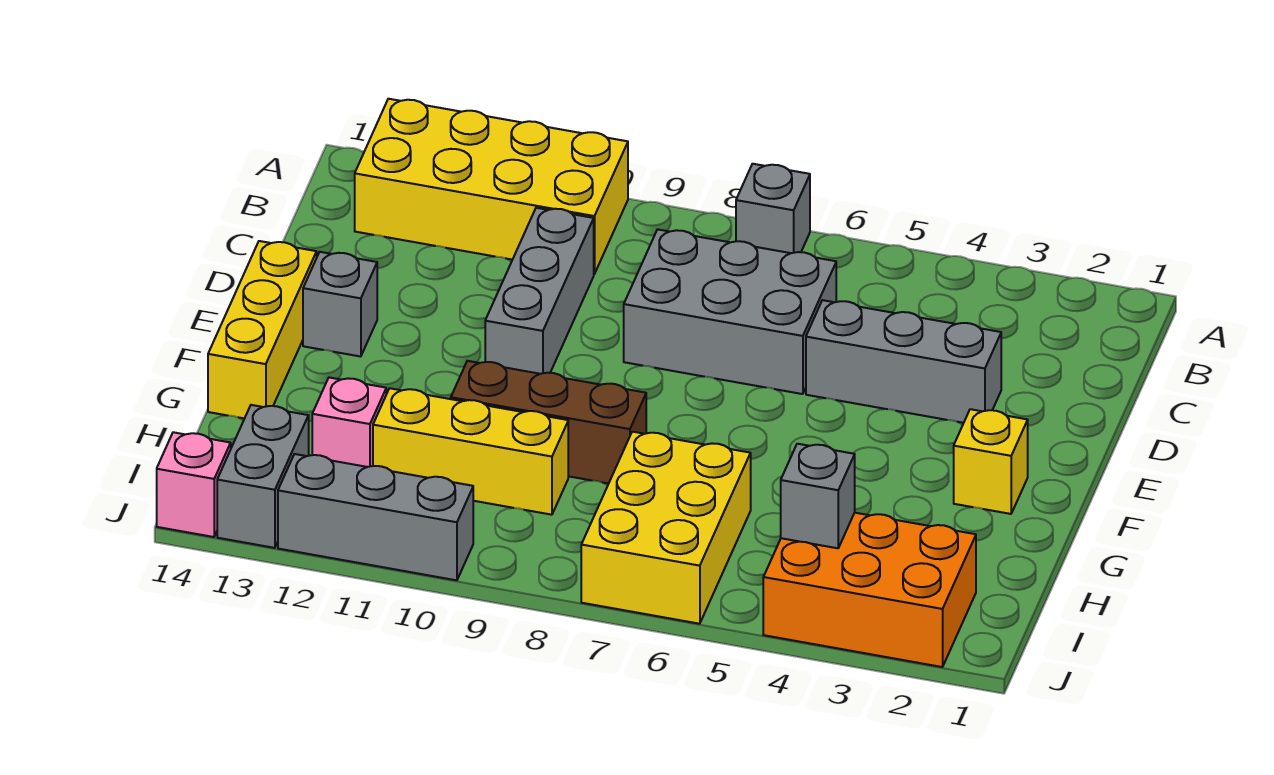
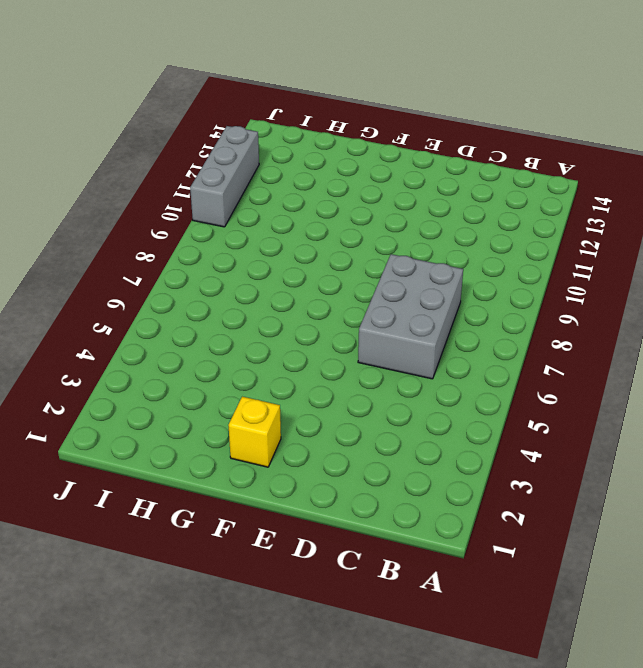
none -> grey 1x1 brick [736,164,810,253]
none -> yellow 2x4 brick [355,99,628,274]
none -> grey 1x3 brick [485,208,594,374]

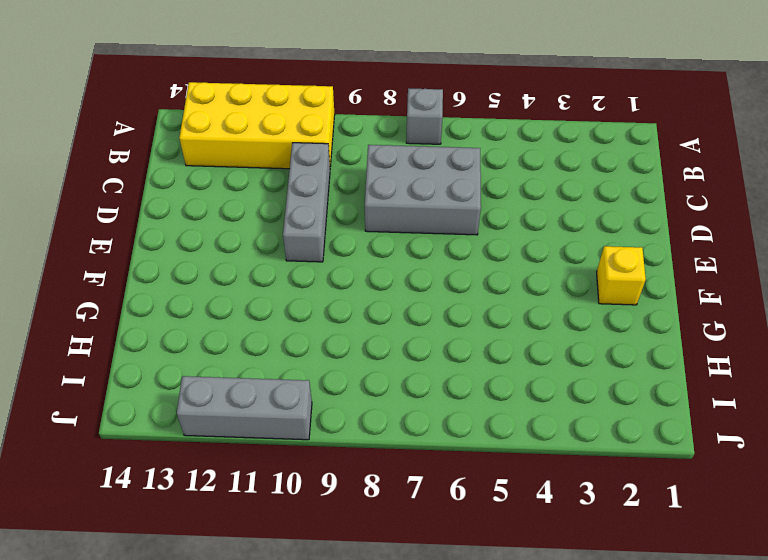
none -> grey 1x3 brick [806,300,1001,423]
none -> grey 1x1 brick [303,252,377,357]
none -> yellow 1x3 brick [208,241,317,418]

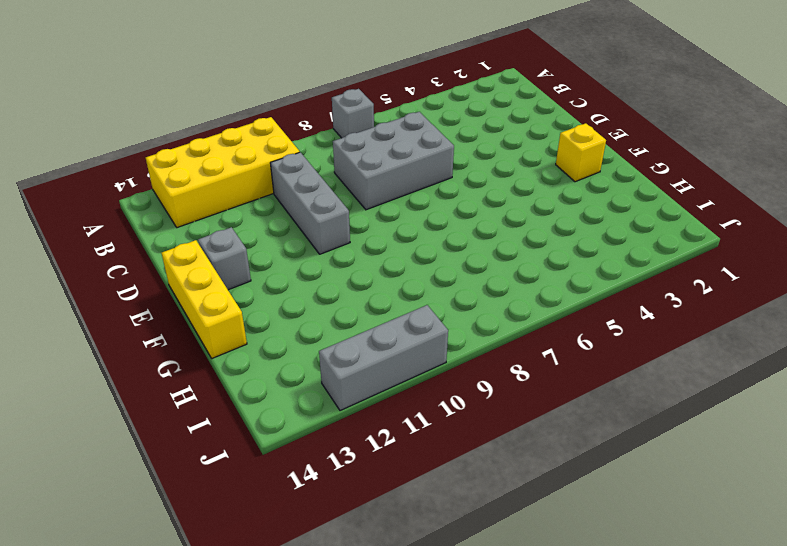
none -> grey 1x3 brick [806,300,1001,423]
none -> brown 1x3 brick [451,361,646,483]
none -> yellow 2x3 brick [581,432,751,624]

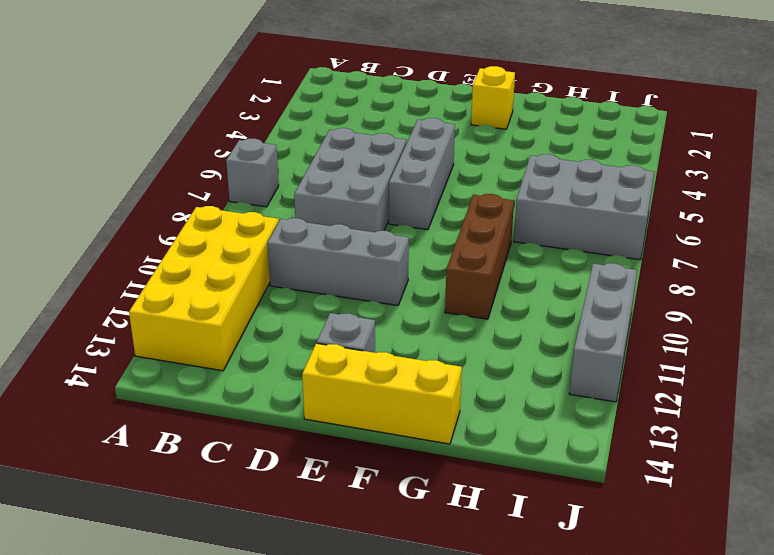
grey 1x3 brick [389,118,455,230] -> grey 1x3 brick moved to [806,300,1001,423]
grey 2x3 brick [514,154,654,260] -> yellow 2x3 brick [581,432,751,624]
none -> yellow 1x3 brick [373,388,568,515]
none -> pink 1x1 brick [312,378,386,467]
none -> orange 2x3 brick [763,513,976,667]

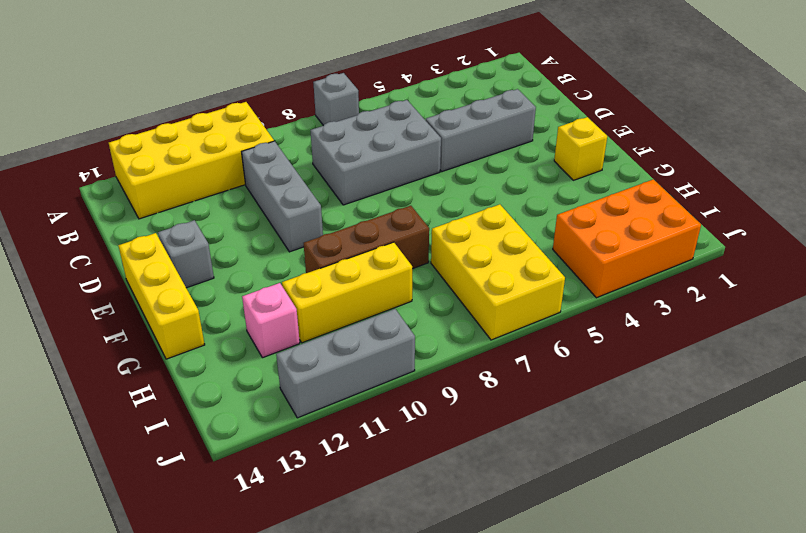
none -> grey 1x2 brick [217,405,309,548]
none -> pink 1x1 brick [157,432,231,537]
none -> grey 1x1 brick [781,444,855,548]

